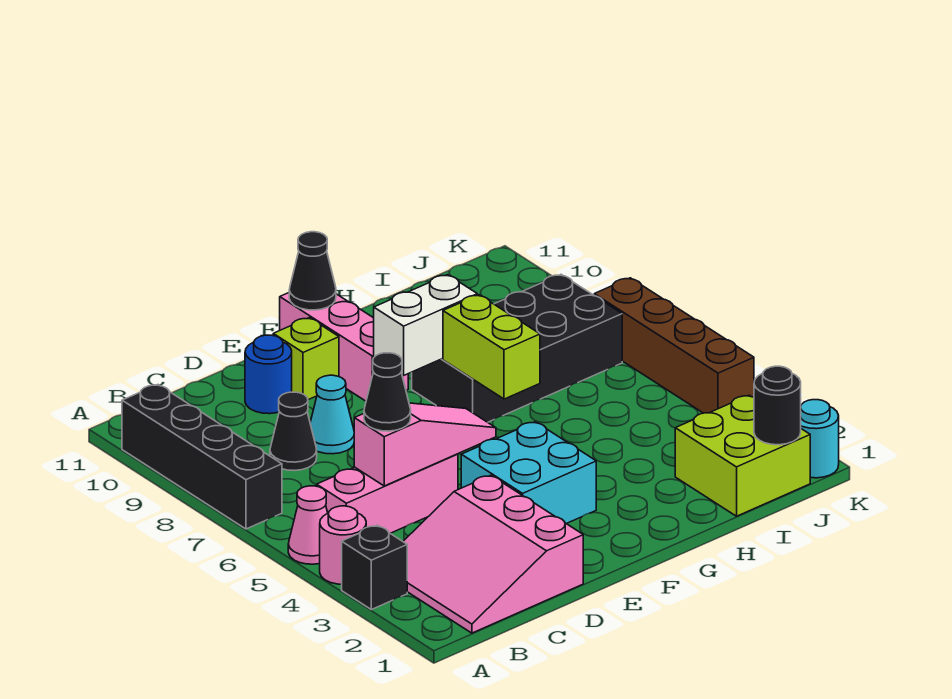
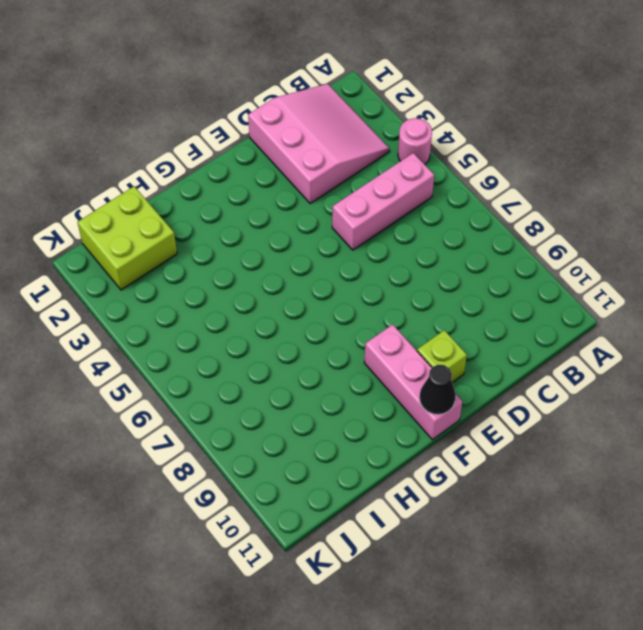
none -> black 1x1 brick [342,525,407,610]
none -> pink 1x1 cone [288,486,328,564]
none -> black 1x4 brick [122,385,282,529]

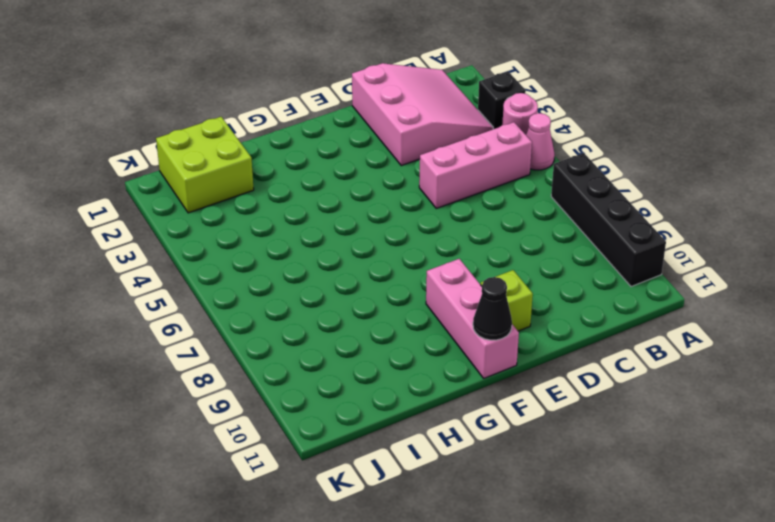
none -> black 1x1 cone [270,392,317,471]
none -> cyan 1x1 cone [310,375,354,454]
none -> blue 1x1 round brick [245,335,292,414]

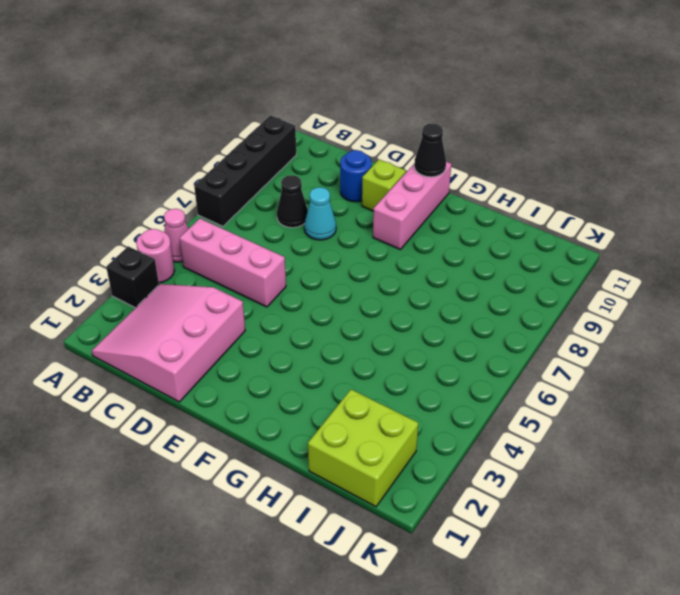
none -> cyan 2x2 brick [461,422,596,524]
none -> black 2x4 brick [412,275,622,422]
none -> cyan 1x1 round brick [801,400,839,478]

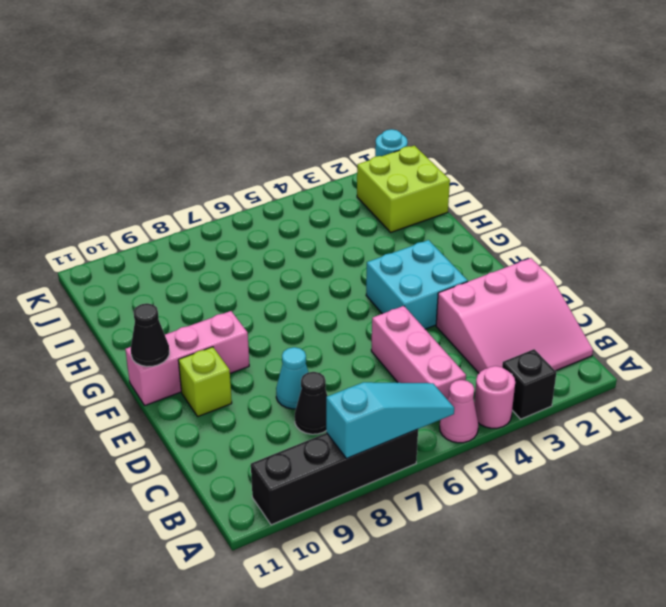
cyan 1x3 slope [326,382,454,458] -> none
none -> blue 1x1 round brick [245,335,292,414]
none -> black 2x4 brick [412,275,622,422]
none -> brown 1x4 brick [594,278,754,413]

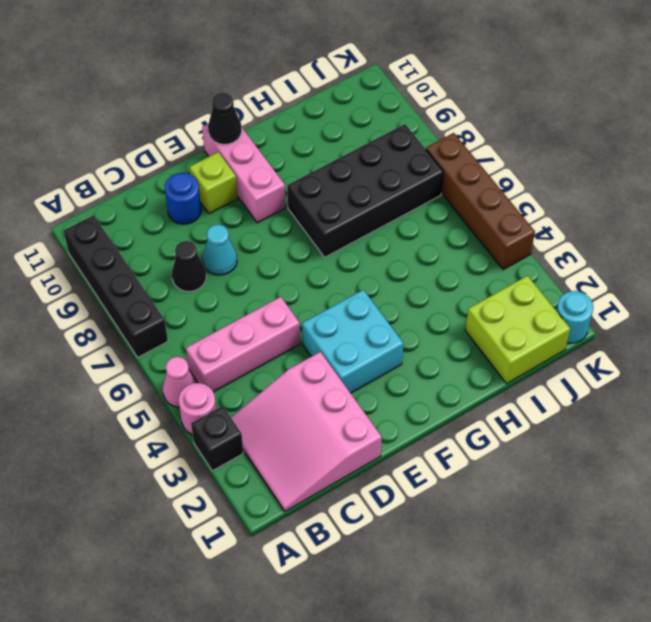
none -> pink 1x3 slope [354,403,496,486]
none -> white 1x2 brick [374,275,477,375]
none -> lime 1x2 brick [443,295,540,399]

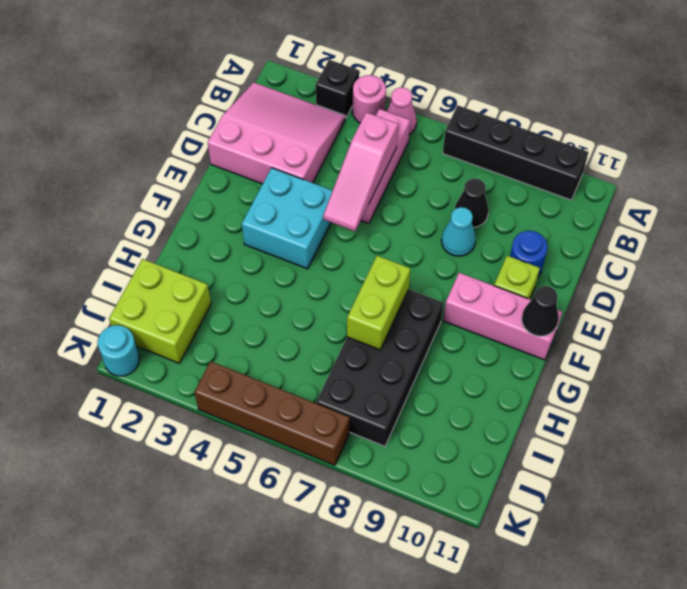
lime 1x2 brick [347,256,410,350] -> lime 1x2 brick turned to [443,295,540,399]
none -> white 1x2 brick [374,275,477,375]
none -> black 1x1 round brick [754,366,801,445]
none -> black 1x1 cone [364,353,411,431]

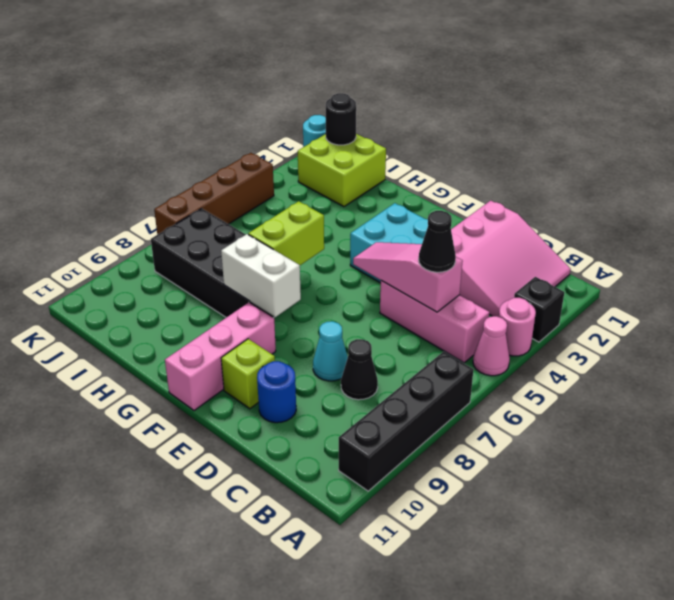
none -> black 1x1 cone [289,232,336,310]

